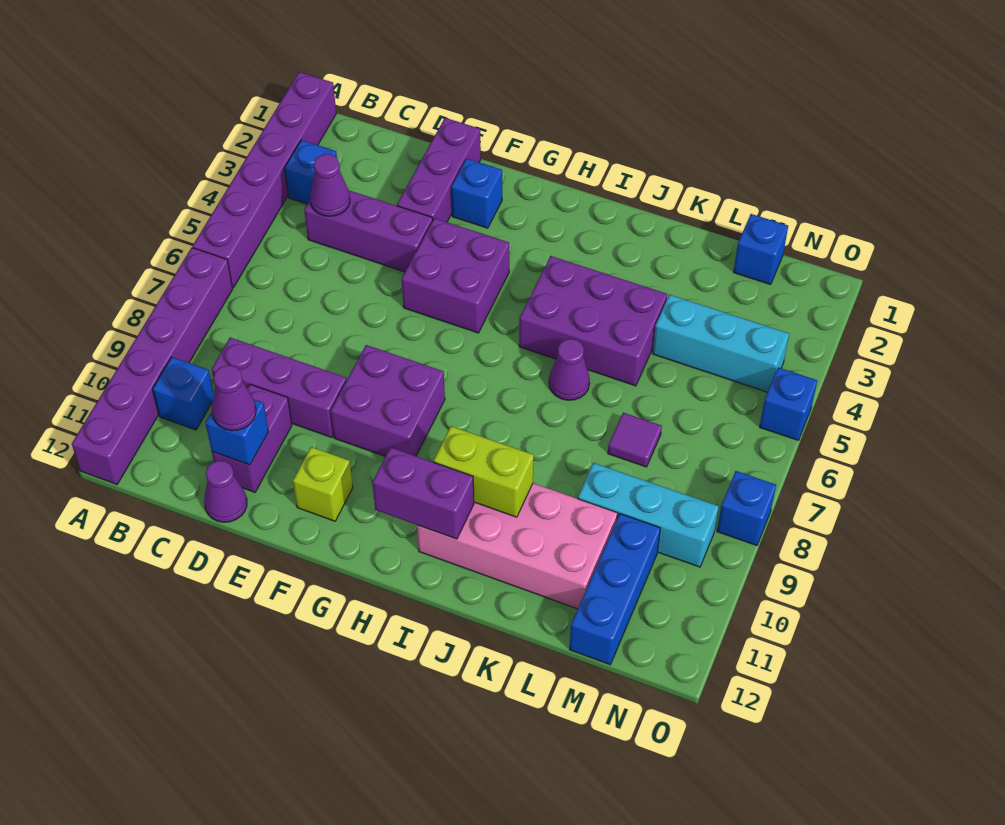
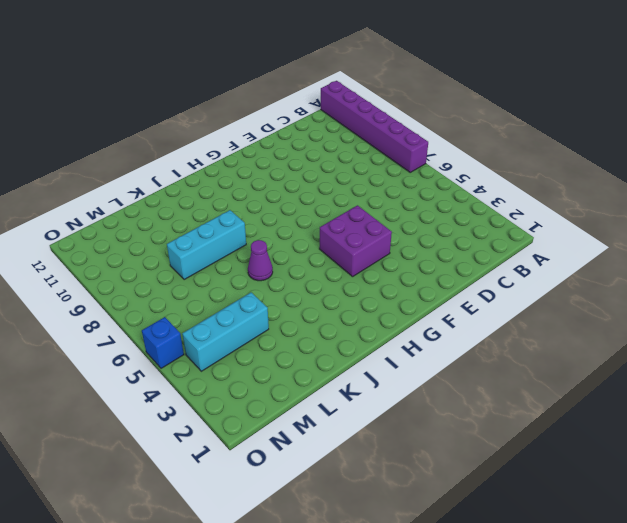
cyan 1x3 brick [167,210,246,280] -> cyan 1x3 brick moved to [578,463,719,567]
none -> purple 1x6 brick [193,72,336,288]
none -> blue 1x1 brick [285,140,337,204]
none -> blue 1x1 brick [153,357,214,430]

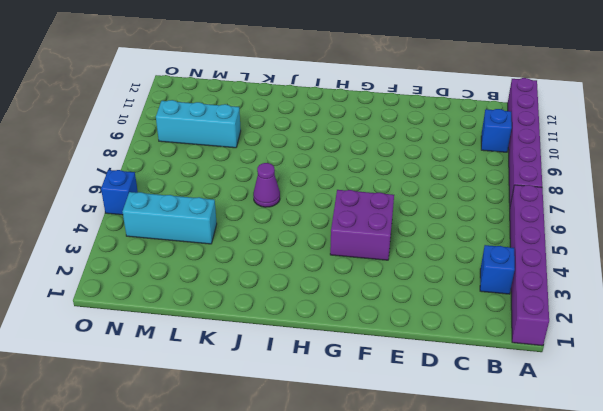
none -> purple 1x3 brick [304,190,433,272]
none -> purple 1x3 brick [212,338,346,438]
none -> purple 1x2 brick [212,384,292,492]

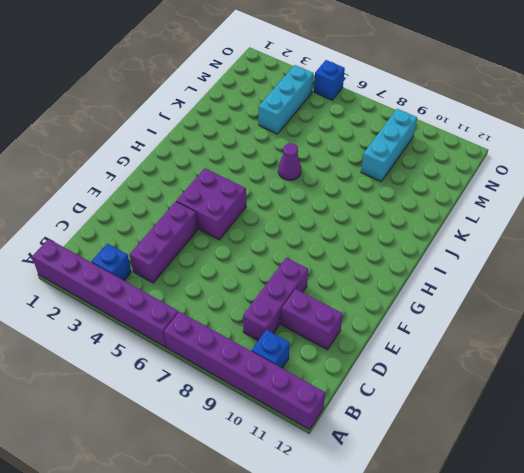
none -> purple 1x1 cone [204,461,247,522]
none -> purple 1x3 brick [397,118,481,222]
none -> blue 1x1 brick [451,158,502,228]

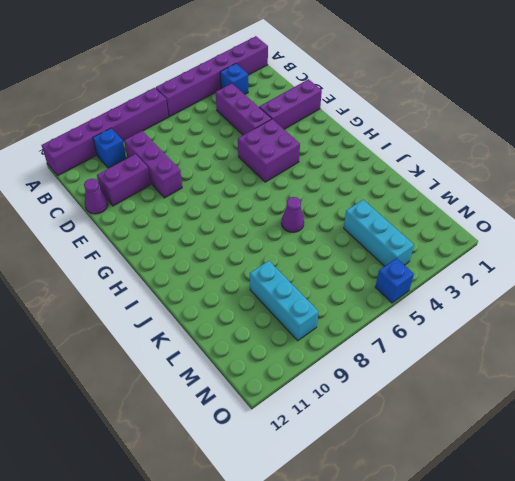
none -> blue 1x1 brick [451,158,502,228]
none -> purple 2x2 brick [331,345,445,456]
none -> lime 1x1 brick [293,447,353,521]

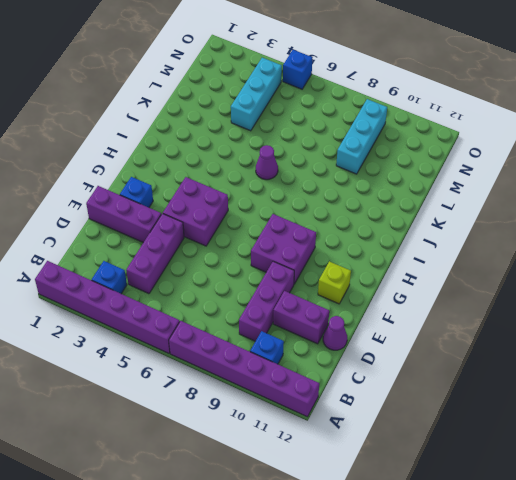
none -> purple 2x3 brick [519,256,667,386]
none -> pink 2x4 brick [417,483,618,609]
none -> purple 1x1 tile [608,413,662,467]

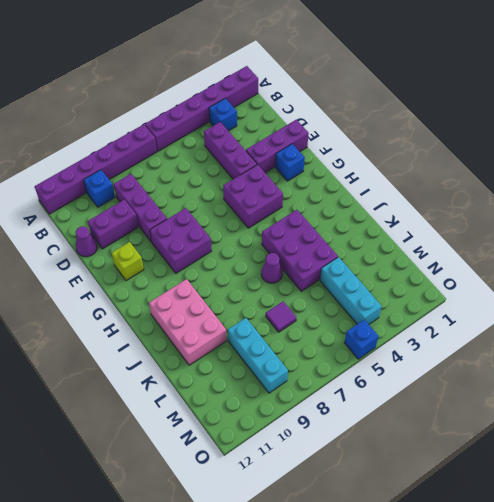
pink 2x3 brick [149,279,227,365] -> pink 2x4 brick [417,483,618,609]
none -> blue 1x1 brick [734,214,788,284]
none -> blue 1x3 brick [569,514,660,665]
none -> blue 1x1 brick [717,471,776,546]

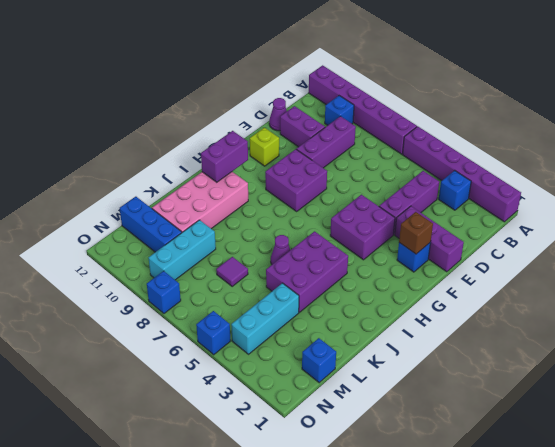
brown 1x1 brick [399,212,433,254] -> none
none -> purple 1x1 cone [310,154,350,216]
none -> blue 1x1 brick [206,400,269,465]
none -> lime 1x2 brick [434,426,534,517]

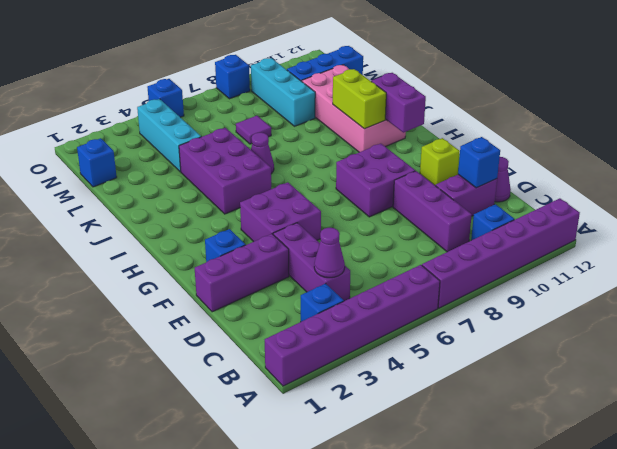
none -> purple 1x1 cone [212,365,256,431]

